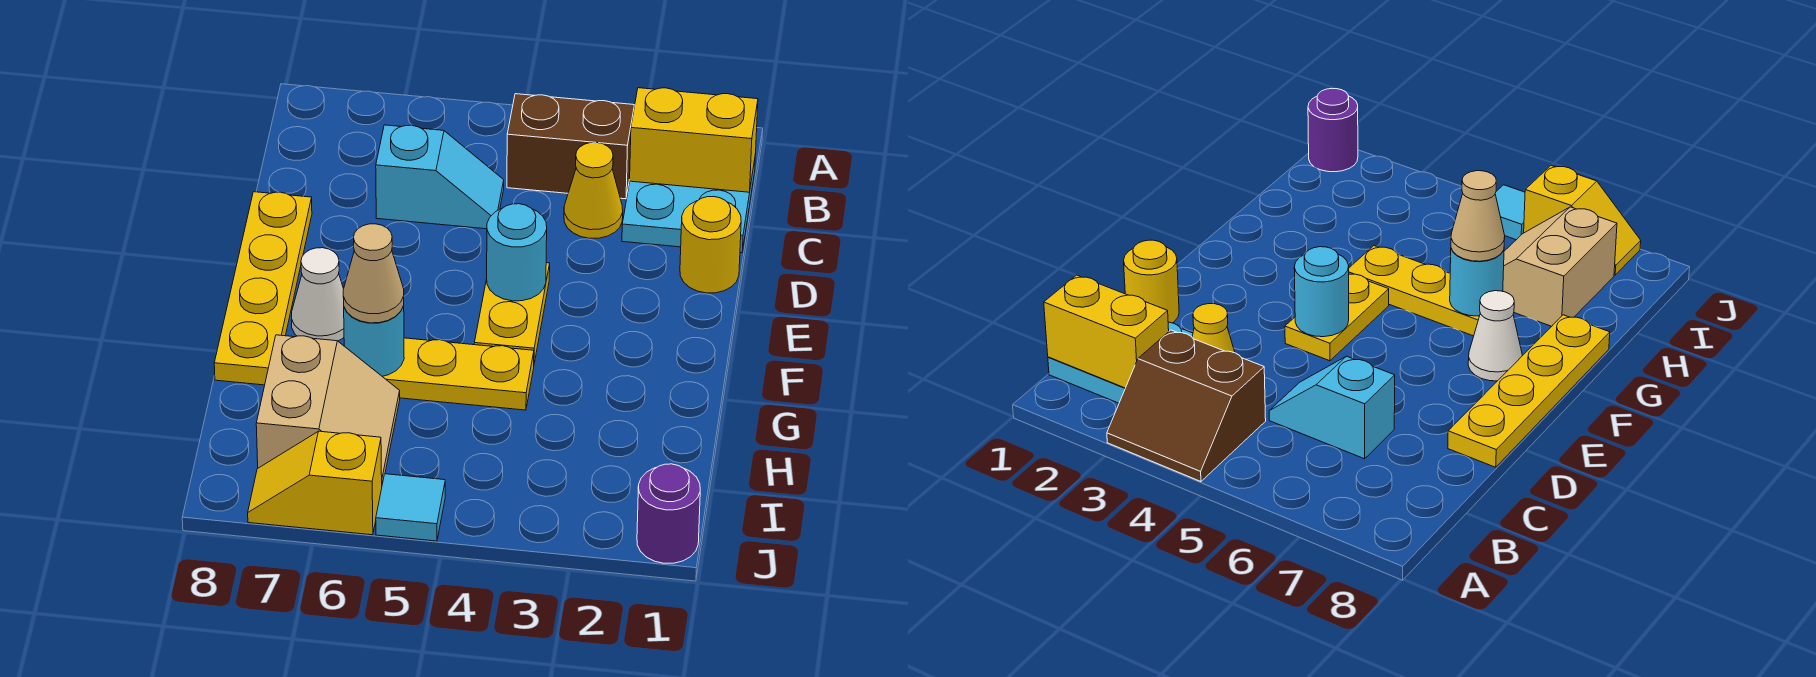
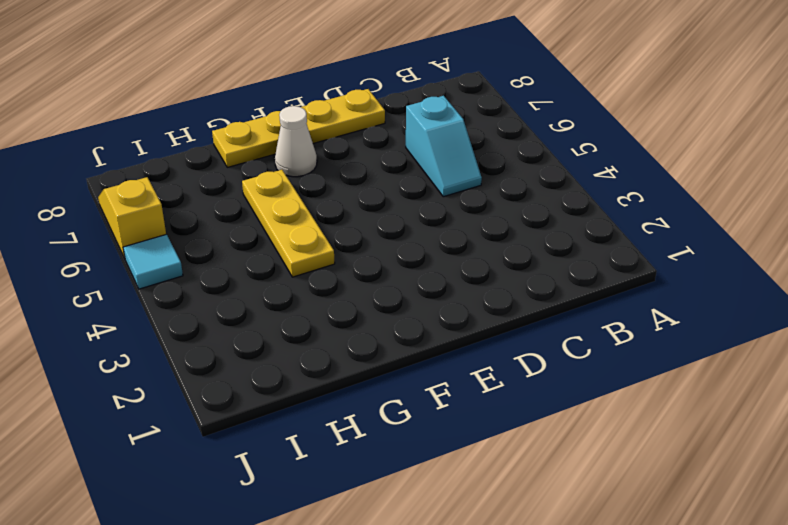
none -> brown 2x2 slope [507,94,635,199]
none -> cyan 2x2 plate [622,154,756,253]
none -> yellow 1x1 cone [564,143,623,238]

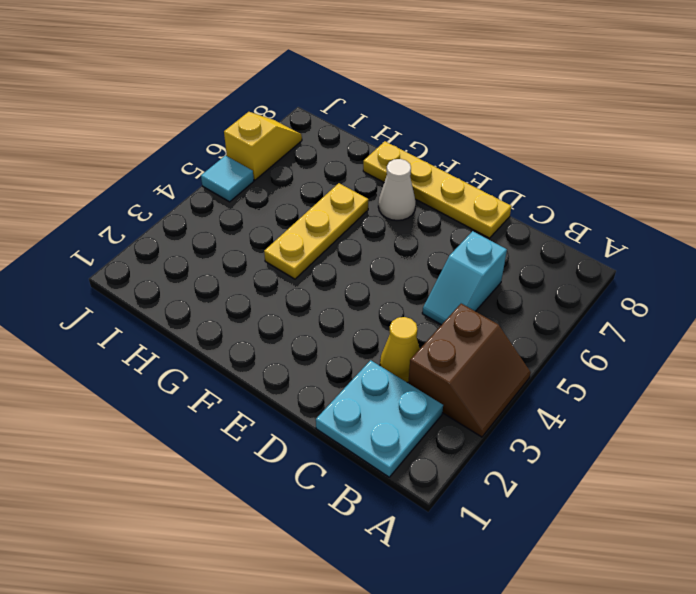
none -> yellow 1x1 round brick [680,196,741,293]
none -> yellow 1x2 plate [474,263,550,363]
none -> tan 2x2 slope [256,335,400,484]

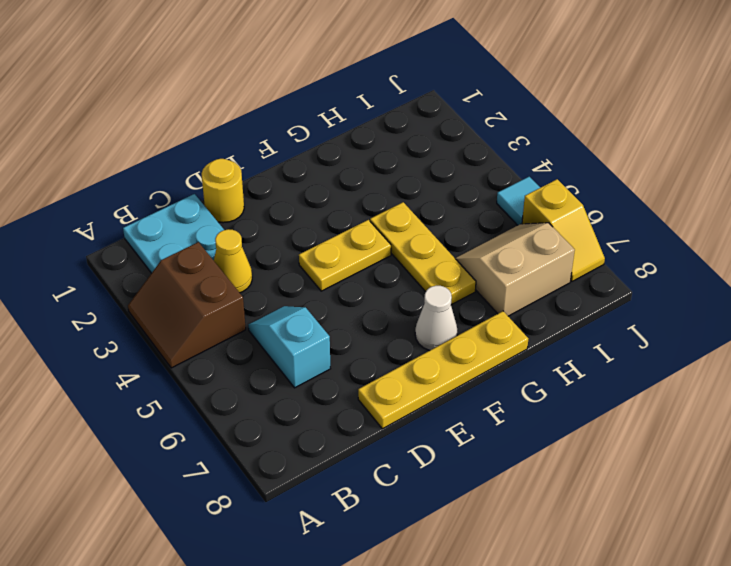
none -> purple 1x1 round brick [637,464,700,563]
none -> yellow 1x2 brick [630,88,758,192]
none -> cyan 1x1 round brick [487,204,547,301]

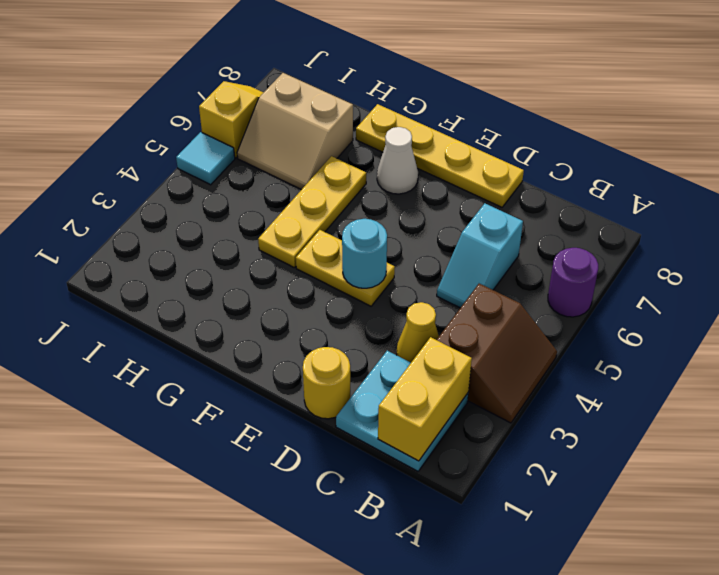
purple 1x1 round brick [548,248,598,317] -> purple 1x1 round brick moved to [637,464,700,563]
none -> cyan 1x1 round brick [344,306,404,376]
none -> tan 1x1 cone [343,224,404,323]

